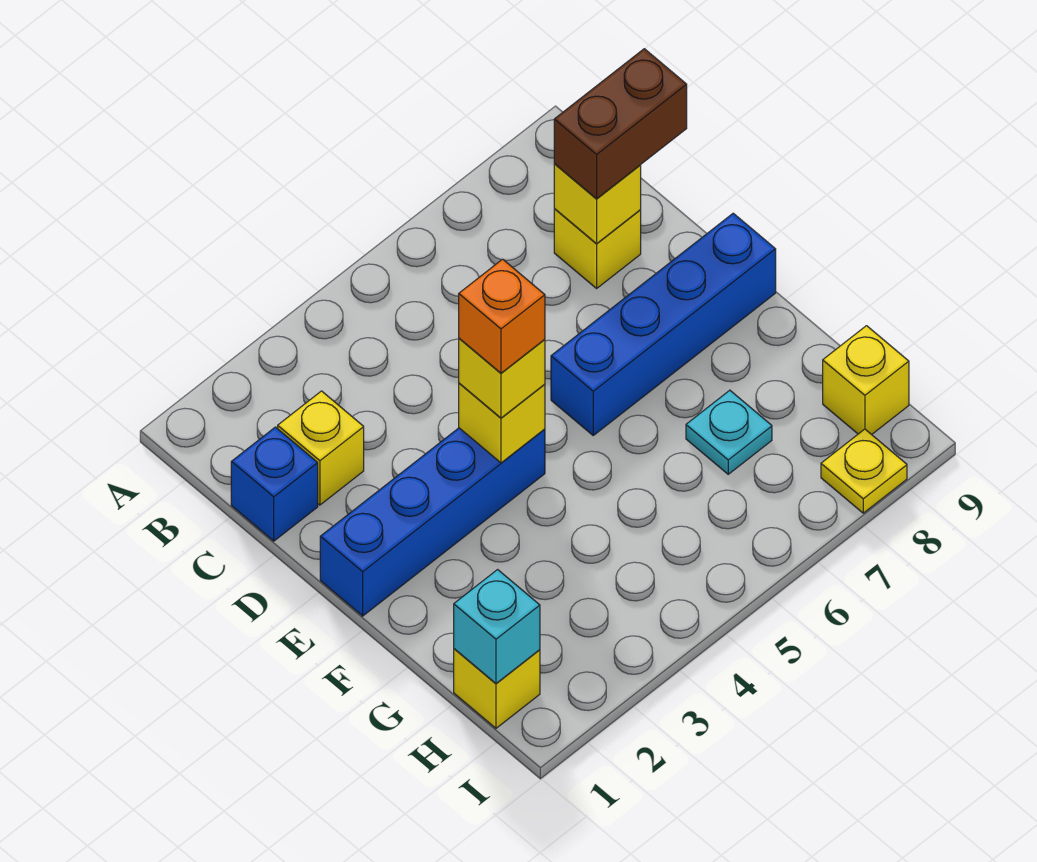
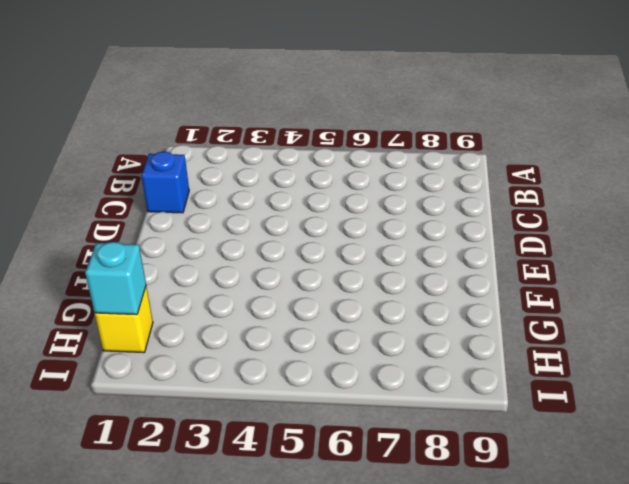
none -> yellow 1x1 brick [278,391,364,505]
none -> yellow 1x1 brick [554,209,641,288]
none -> blue 1x4 brick [320,428,545,616]

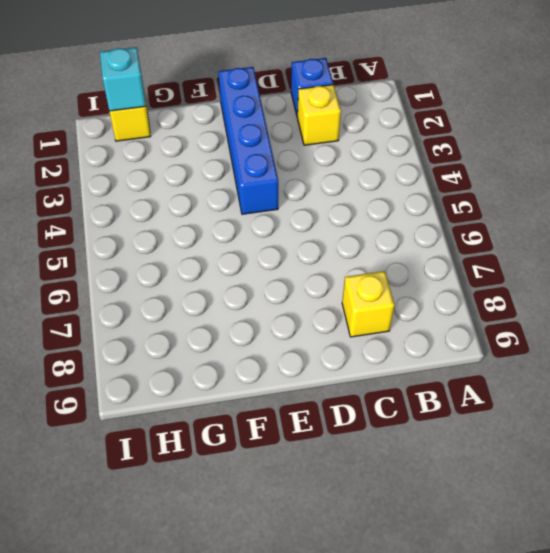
none -> blue 1x4 brick [551,213,776,435]
none -> cyan 1x1 plate [686,390,772,474]
none -> yellow 1x1 brick [823,326,909,435]

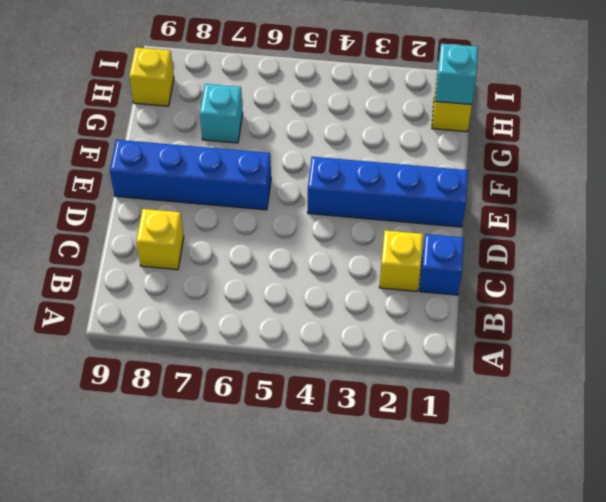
cyan 1x1 brick [200,84,243,143] -> cyan 1x1 plate [686,390,772,474]
none -> yellow 1x1 plate [821,429,907,513]
none -> yellow 1x1 brick [554,164,641,244]
none -> yellow 1x1 brick [459,383,545,463]

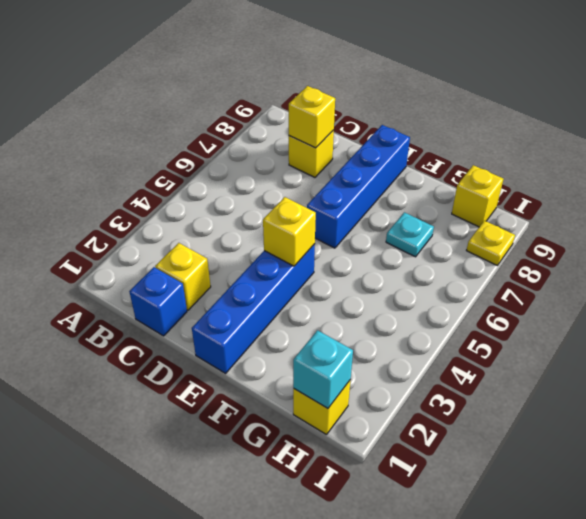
none -> brown 1x2 brick [554,49,687,199]
none -> yellow 1x1 brick [459,338,545,418]
none -> orange 1x1 brick [459,259,545,373]

